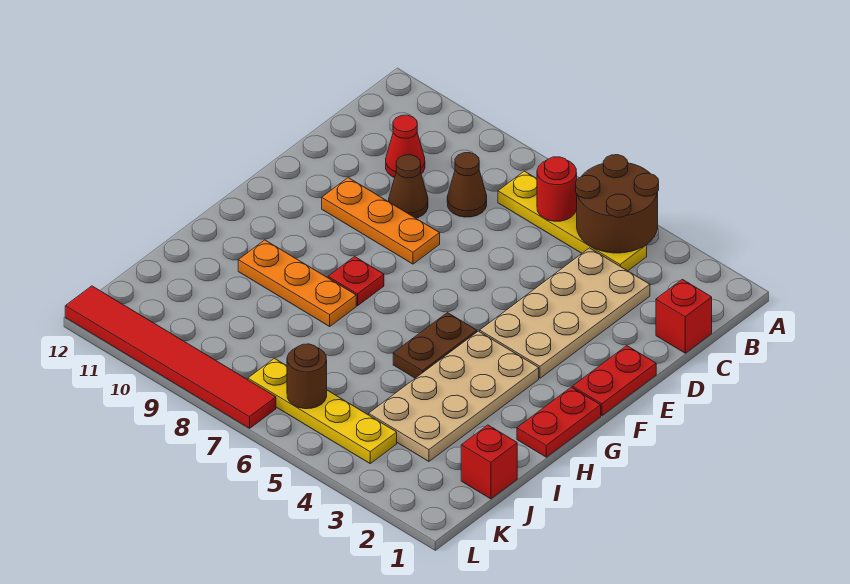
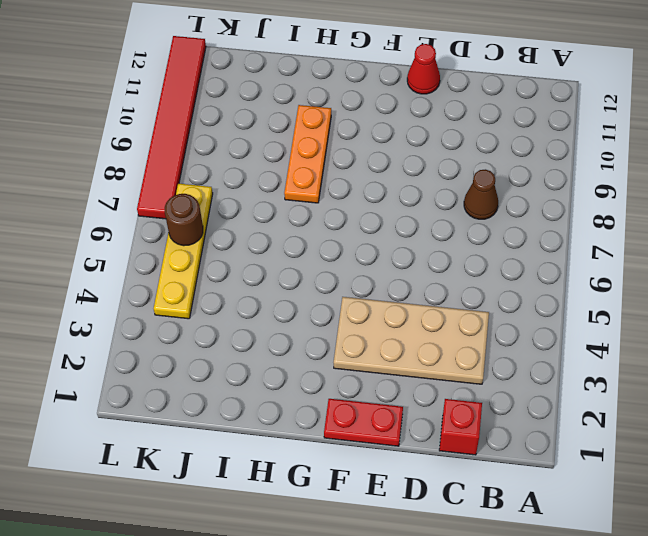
red 1x1 cone [407,44,440,94] -> red 1x1 cone moved to [386,115,425,178]
none -> yellow 1x4 plate [498,171,647,271]
none -> brown 1x1 cone [389,155,428,218]
none -> orange 1x3 plate [322,178,440,264]

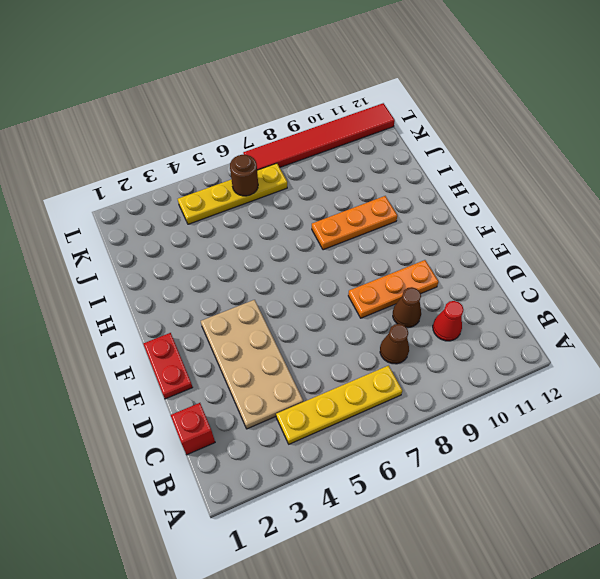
none -> red 1x2 plate [517,387,601,457]
none -> tan 2x4 plate [369,331,539,461]
none -> brown 1x2 plate [393,313,477,378]

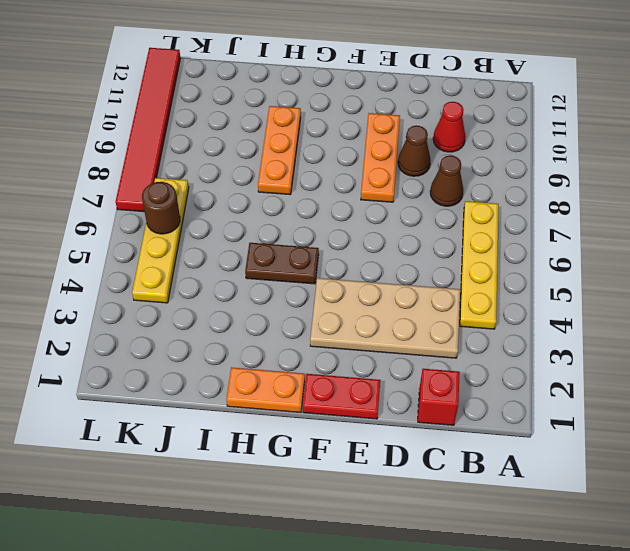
orange 1x2 plate [226,367,305,412] -> red 1x2 plate [517,387,601,457]
none -> tan 2x4 plate [369,331,539,461]
none -> red 1x1 plate [328,257,384,306]
none -> red 1x1 brick [461,425,517,499]

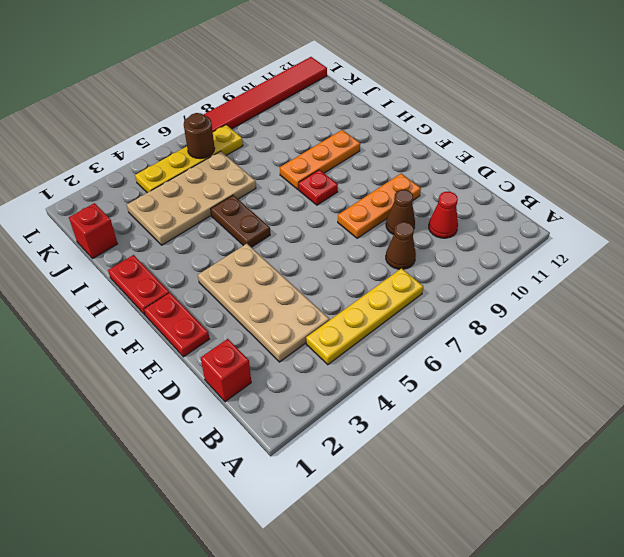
tan 2x4 plate [127,151,256,245] -> tan 2x4 plate turned to [369,331,539,461]
none -> brown 2x2 round brick [576,155,659,253]
none -> red 1x1 round brick [537,157,577,221]

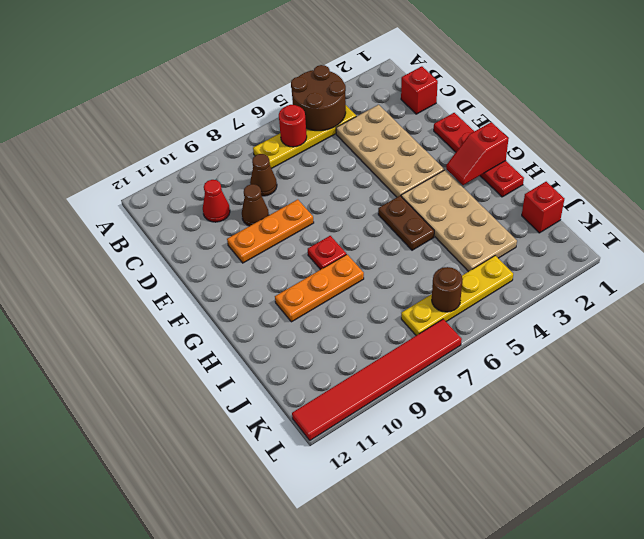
red 1x2 slope [446,122,509,185] -> none

